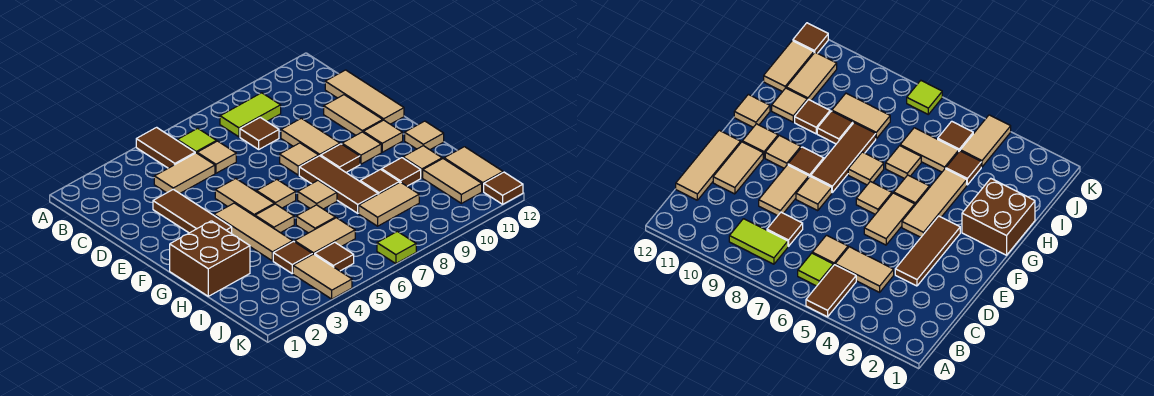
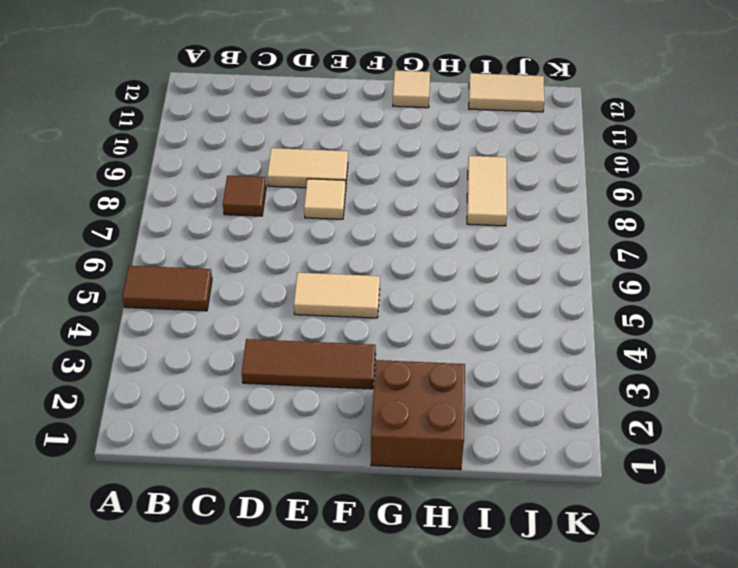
none -> lime 1x1 tile [177,128,217,153]
none -> lime 1x2 tile [220,93,281,137]
none -> tan 1x2 tile [154,153,215,193]
none -> tan 1x1 tile [197,141,236,173]

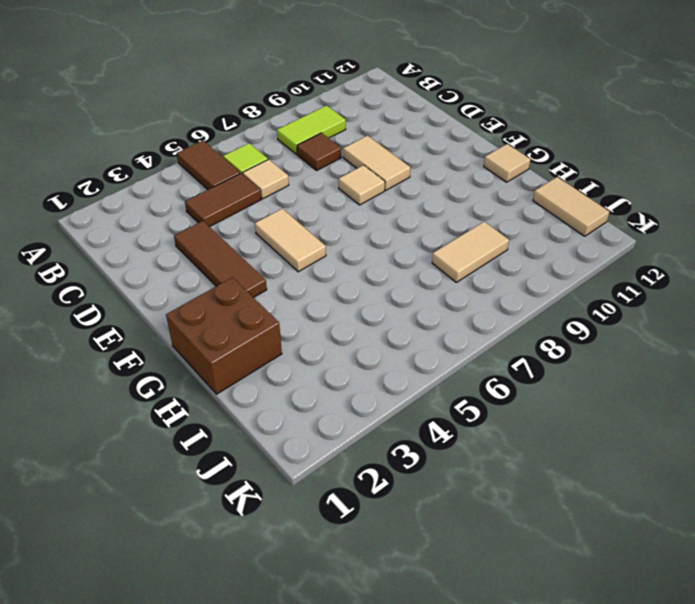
brown 1x2 tile [185,173,261,227] -> tan 1x2 tile [154,153,215,193]
none -> tan 1x3 tile [325,70,404,124]
none -> tan 1x2 tile [324,95,383,135]
none -> tan 1x3 tile [214,203,293,261]
none -> tan 1x1 tile [257,180,296,208]

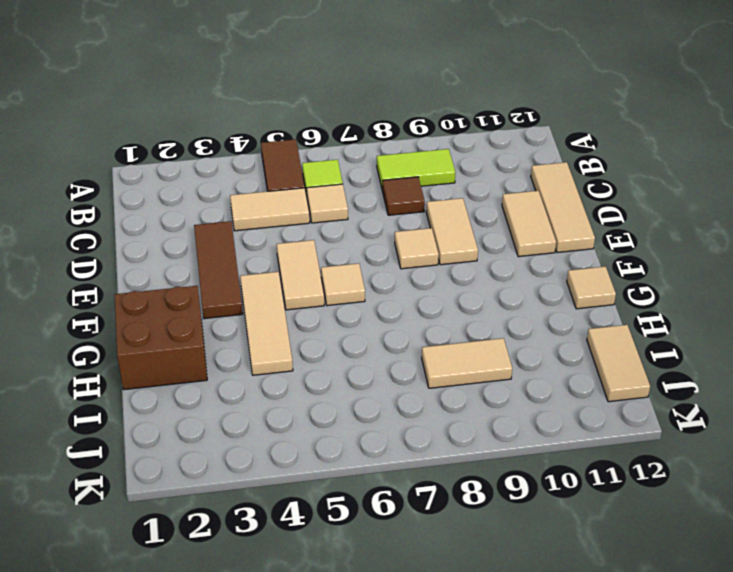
none -> brown 1x3 tile [299,156,378,213]
none -> brown 1x1 tile [321,144,360,172]
none -> tan 1x1 tile [342,132,381,164]
none -> tan 1x1 tile [363,120,403,152]

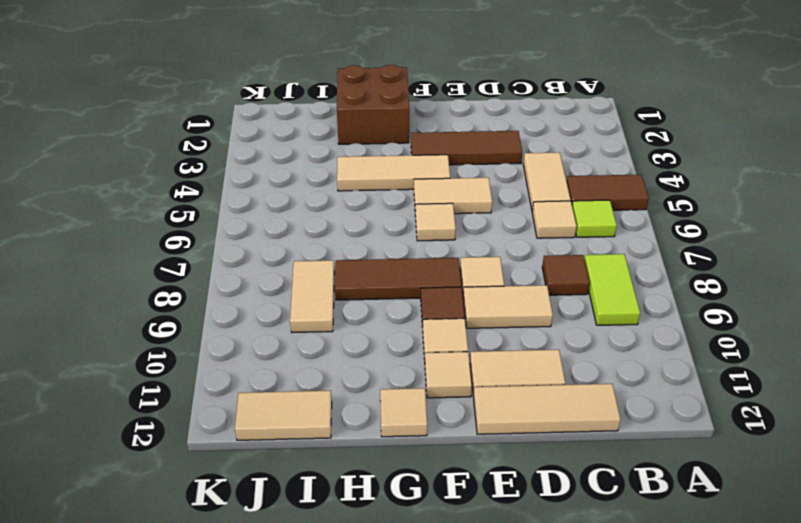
none -> tan 1x1 tile [255,204,294,233]
none -> tan 1x1 tile [298,180,337,209]
none -> tan 1x1 tile [296,205,335,233]
none -> brown 1x1 tile [360,169,399,194]

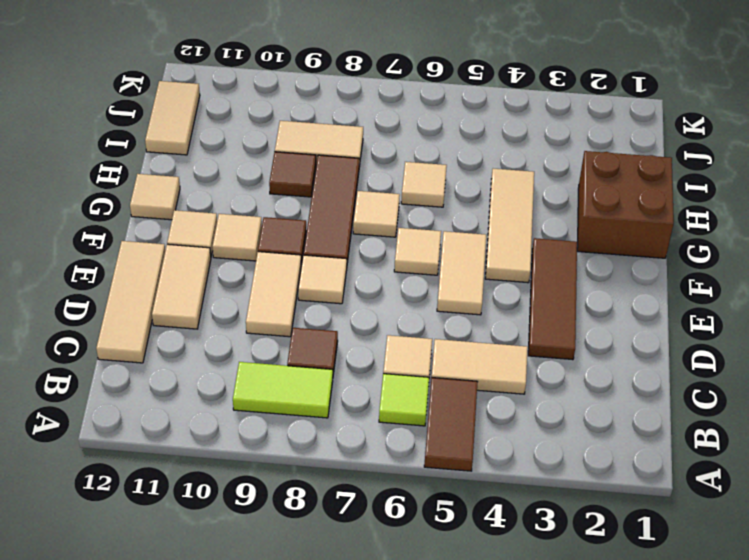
none -> tan 1x1 tile [255,204,294,233]
none -> brown 1x1 tile [382,158,421,186]
none -> tan 1x1 tile [403,146,442,178]
none -> brown 1x1 tile [273,241,313,273]

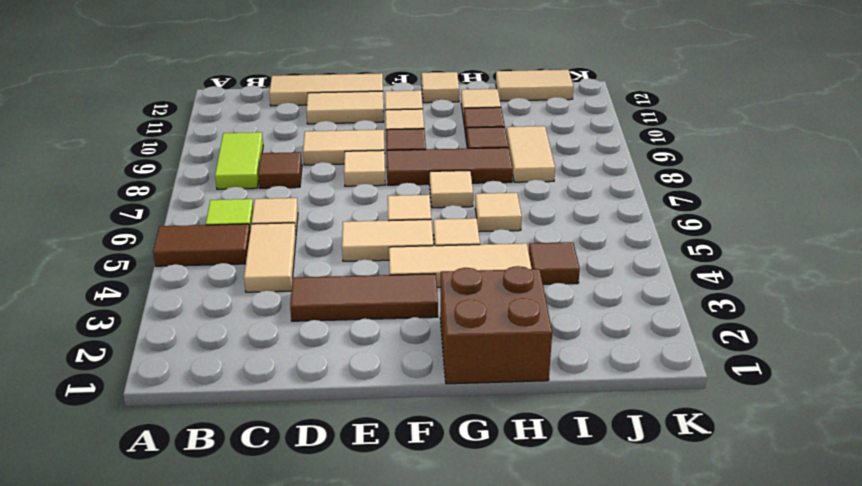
none -> tan 1x2 tile [295,218,355,255]
none -> tan 1x2 tile [423,159,482,203]
none -> tan 1x2 tile [293,254,352,299]
none -> brown 1x1 tile [315,242,354,271]

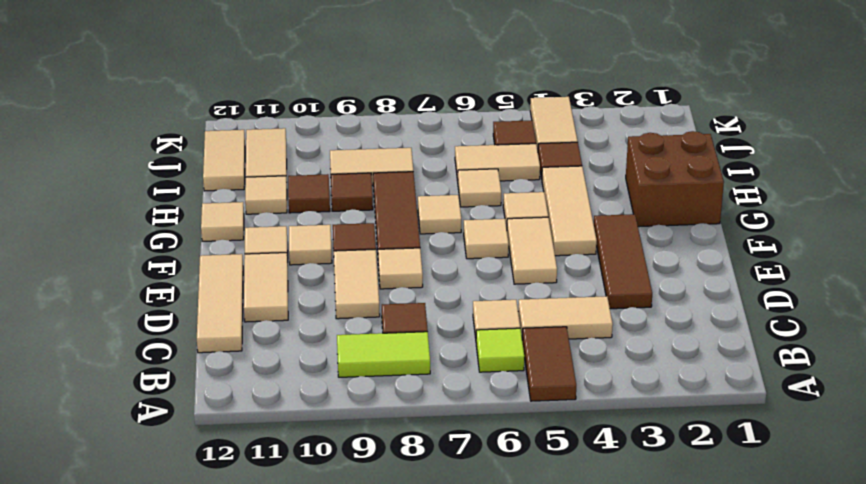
none -> lime 1x1 tile [377,231,416,264]
none -> brown 1x1 tile [484,172,523,204]

